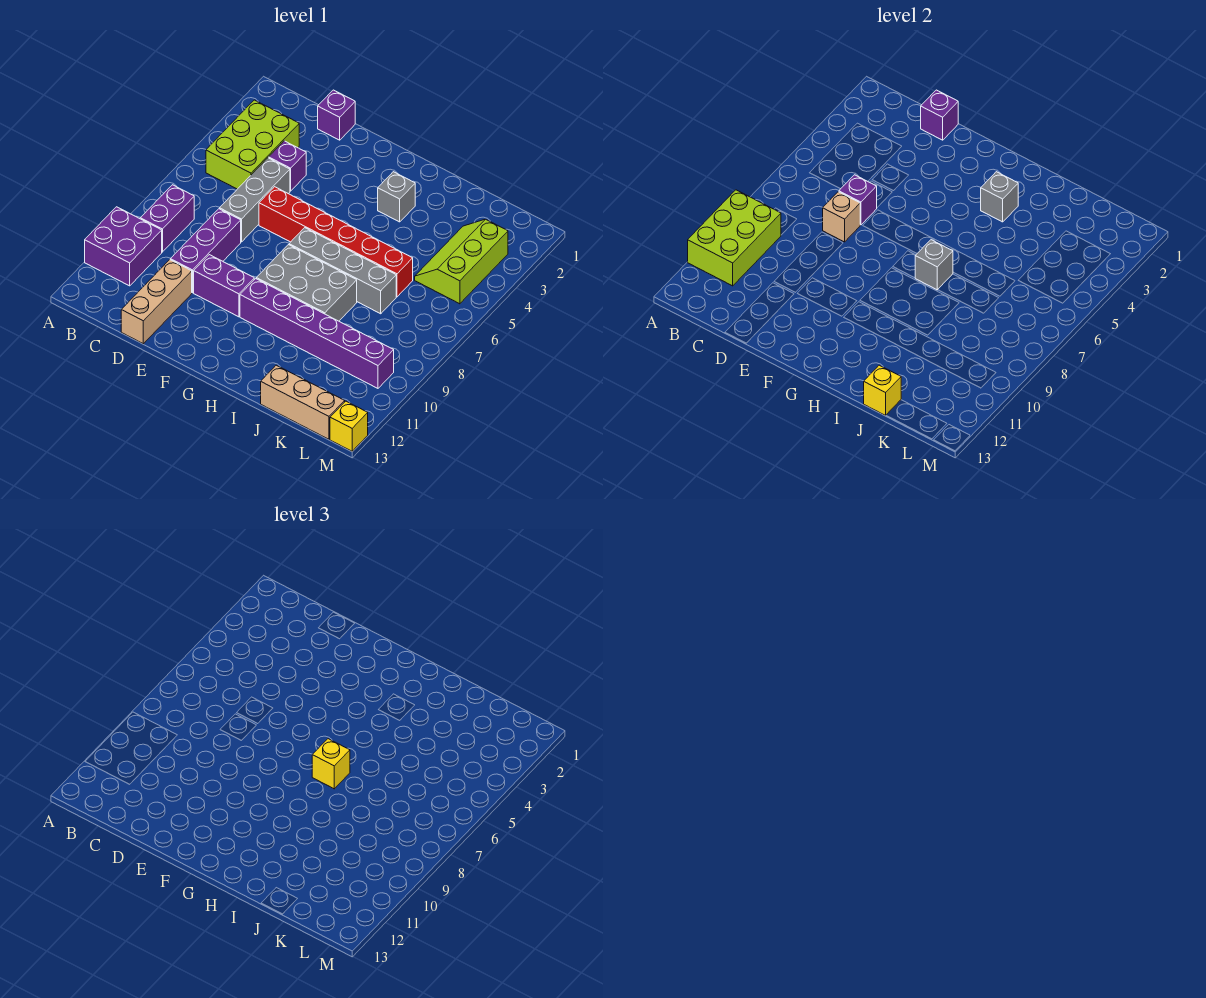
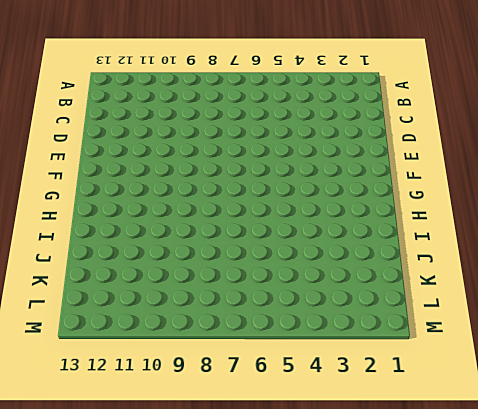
none -> purple 2x2 brick [85,207,162,286]
none -> lime 2x3 brick [206,100,299,189]
none -> purple 1x2 brick [140,185,194,252]

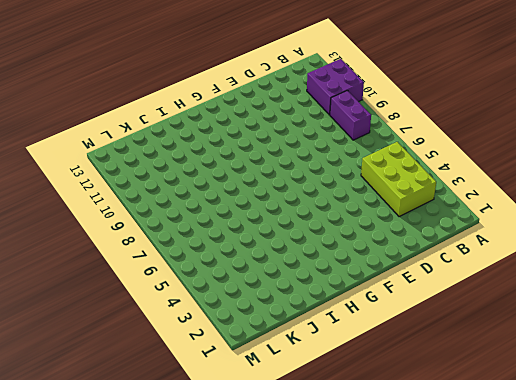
none -> purple 1x1 brick [318,90,355,140]
none -> purple 1x1 brick [269,141,306,191]
none -> grey 1x3 brick [220,158,290,242]

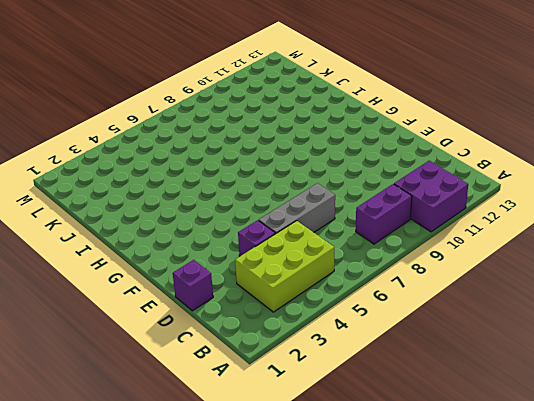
none -> purple 1x3 brick [170,209,241,293]
none -> tan 1x3 brick [121,260,192,344]
none -> red 1x6 brick [259,187,413,297]

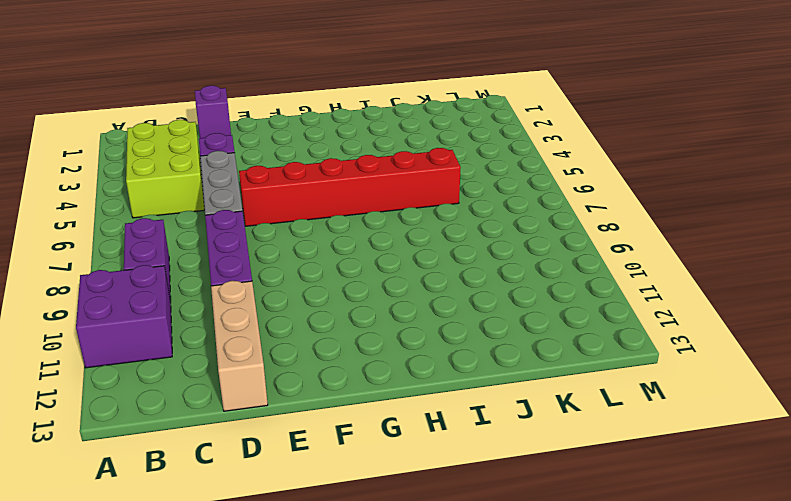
none -> purple 1x2 brick [194,255,254,317]
none -> grey 1x4 brick [289,228,396,314]
none -> grey 2x3 brick [256,245,357,321]

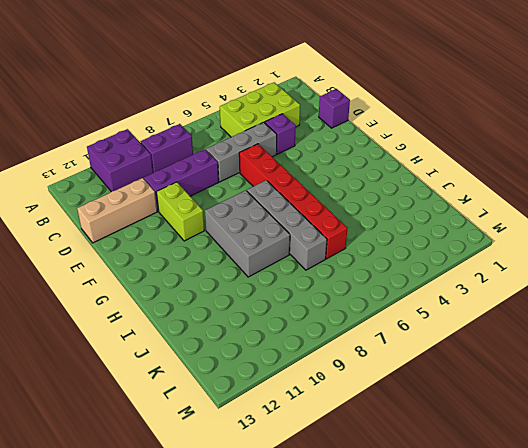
lime 1x2 brick [156,182,204,241] -> purple 1x2 brick [194,255,254,317]
none -> purple 1x6 brick [240,279,394,388]
none -> grey 1x1 brick [378,172,415,222]
none -> tan 1x3 brick [261,365,345,439]

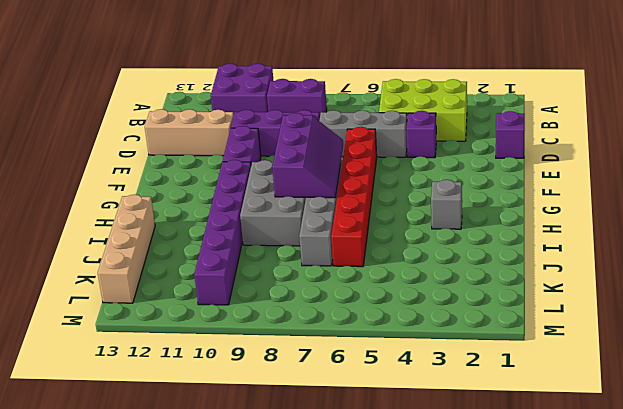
purple 2x3 slope [272,113,343,198] -> grey 1x1 brick [915,240,953,290]
tan 1x4 brick [98,195,155,303] -> tan 1x3 brick [261,365,345,439]
none -> lime 2x3 slope [415,219,508,304]
none -> yellow 1x1 brick [330,401,368,451]
none -> lime 2x3 brick [688,190,781,286]

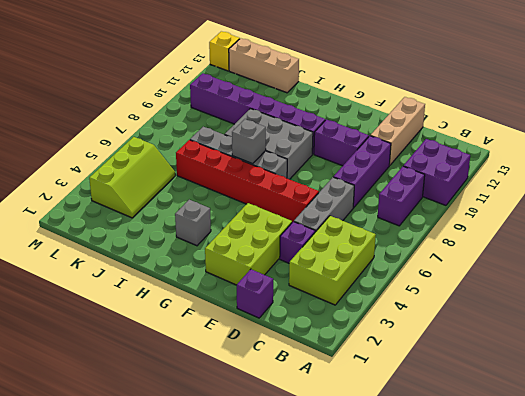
lime 2x3 brick [205,203,292,285] -> lime 2x3 brick moved to [688,190,781,286]
none -> purple 1x1 brick [921,90,958,140]
none -> purple 1x1 brick [839,175,877,225]
none -> tan 1x1 brick [823,192,860,242]

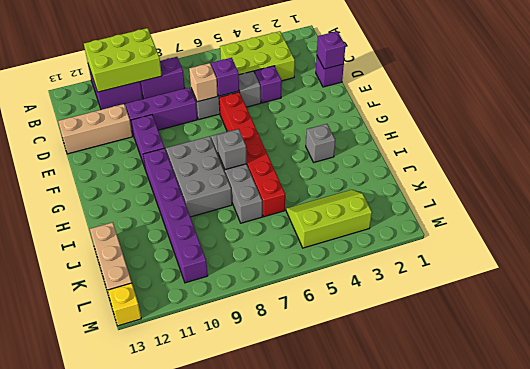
none -> grey 1x1 brick [981,172,1018,222]
none -> yellow 1x1 brick [864,365,901,415]
none -> yellow 1x1 brick [312,739,350,789]

